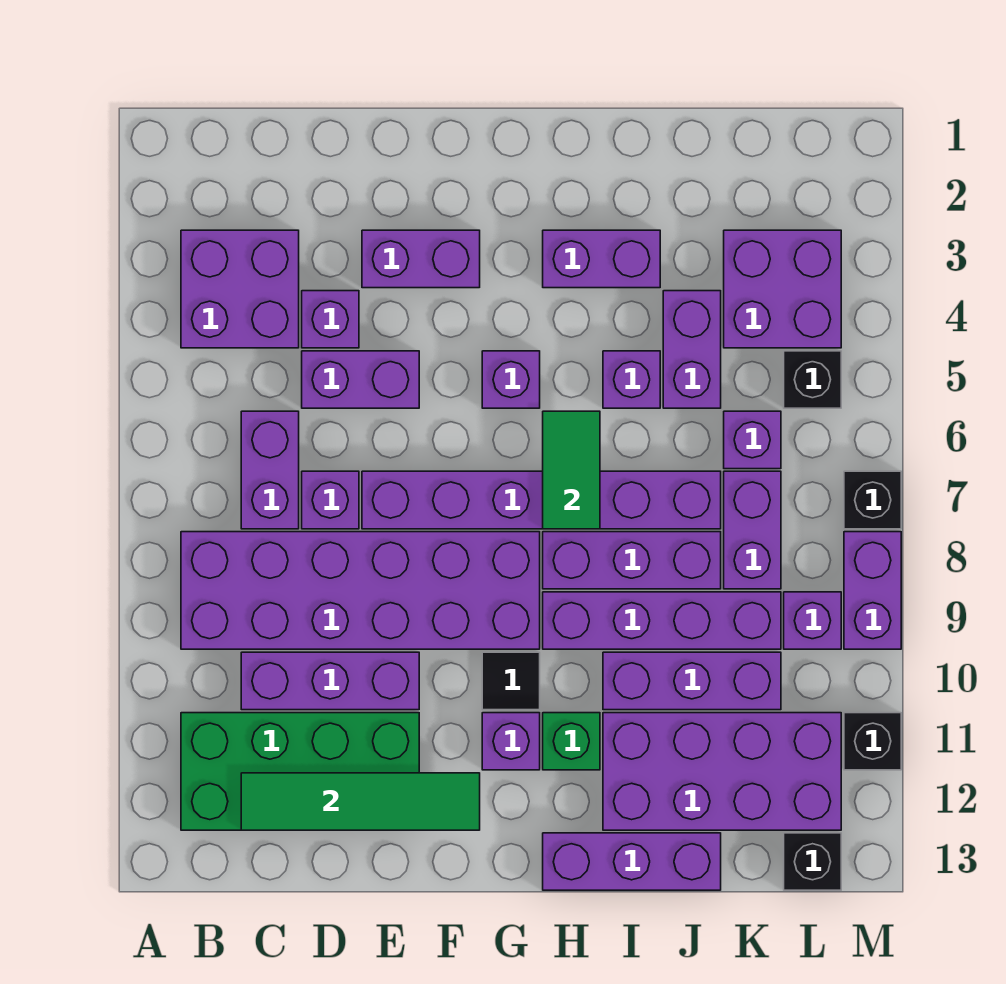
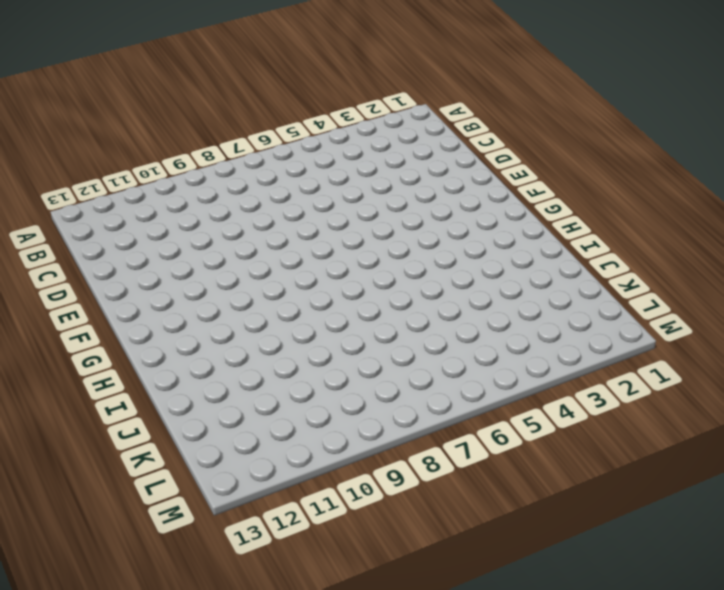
none -> purple 2x2 brick [181,230,299,348]
none -> purple 2x6 brick [181,532,540,649]
none -> green 2x4 brick [181,713,419,830]
none -> purple 1x2 brick [241,411,299,529]

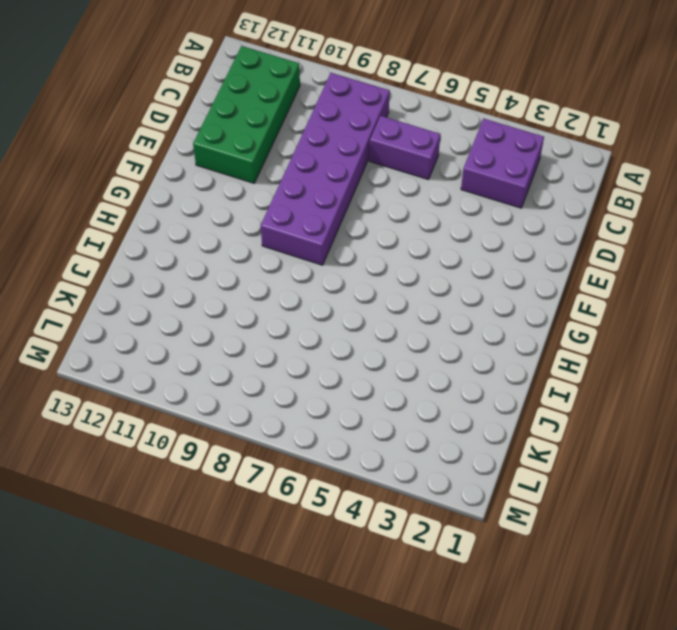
none -> purple 1x3 brick [241,652,419,710]
none -> purple 1x1 brick [302,291,359,348]
none -> purple 1x2 brick [302,351,419,408]
none -> purple 1x1 brick [302,471,359,529]

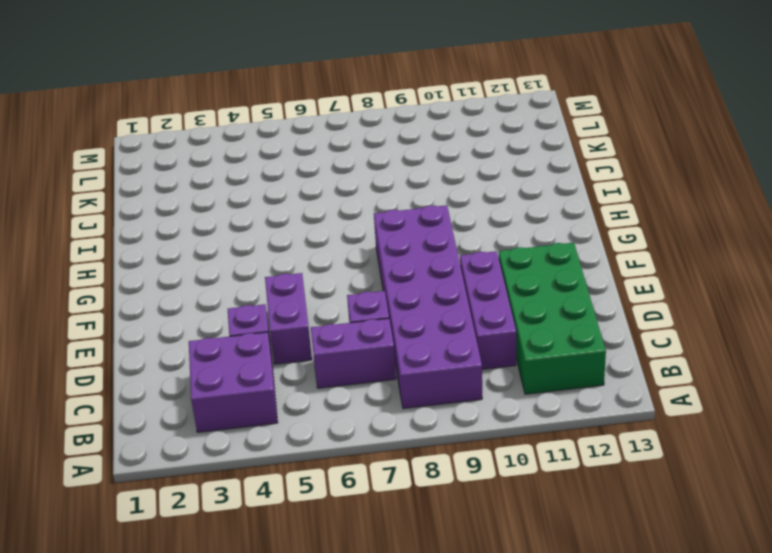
none -> purple 1x2 brick [362,230,480,288]
none -> purple 1x6 brick [362,471,721,529]
none -> purple 1x1 brick [482,351,540,408]
none -> black 1x1 tile [482,652,540,710]

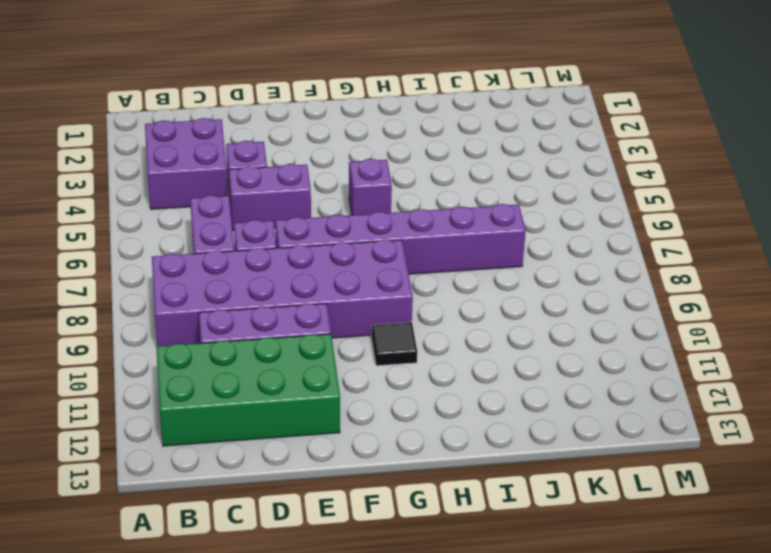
none -> purple 1x2 brick [362,230,480,288]
none -> purple 1x1 brick [482,713,540,770]
none -> purple 1x2 brick [543,230,660,288]
none -> purple 1x3 brick [543,532,721,589]

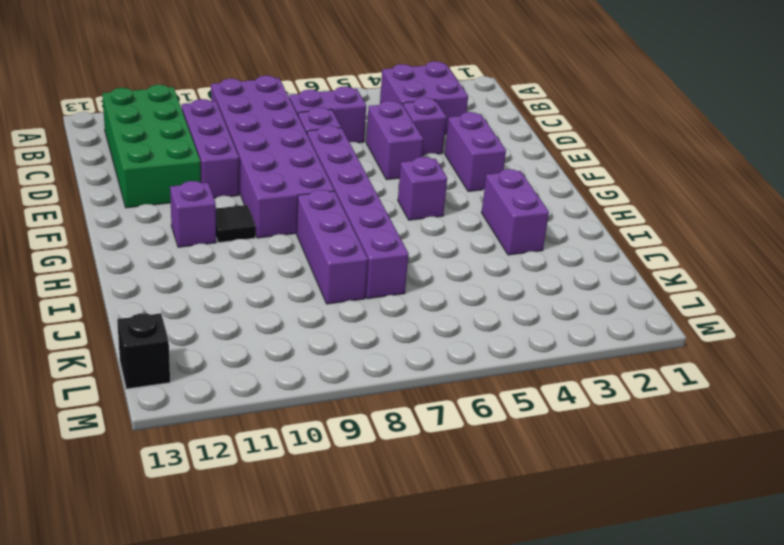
none -> purple 1x4 brick [543,592,781,649]
none -> green 1x1 brick [543,713,600,770]
none -> purple 1x3 brick [543,833,721,890]
none -> purple 1x1 brick [603,351,660,408]

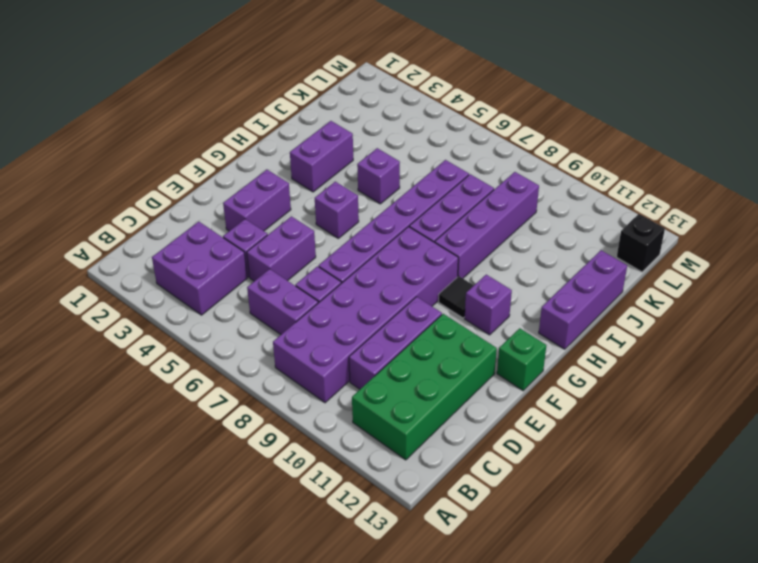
green 1x1 brick [497,328,546,391] -> green 1x1 brick moved to [543,713,600,770]
none -> purple 1x3 brick [603,652,781,710]
none -> purple 2x4 brick [603,713,841,830]
none -> purple 1x2 brick [663,291,721,408]
none -> purple 2x2 brick [724,230,841,348]

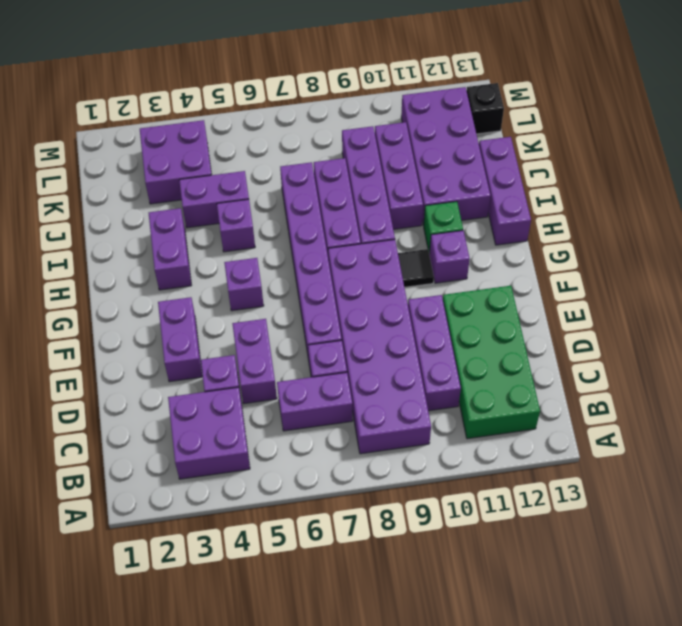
none -> purple 1x1 brick [724,411,781,469]
none -> purple 1x2 brick [724,471,781,589]
none -> black 1x1 brick [784,351,841,408]
none -> purple 1x1 brick [784,592,841,649]

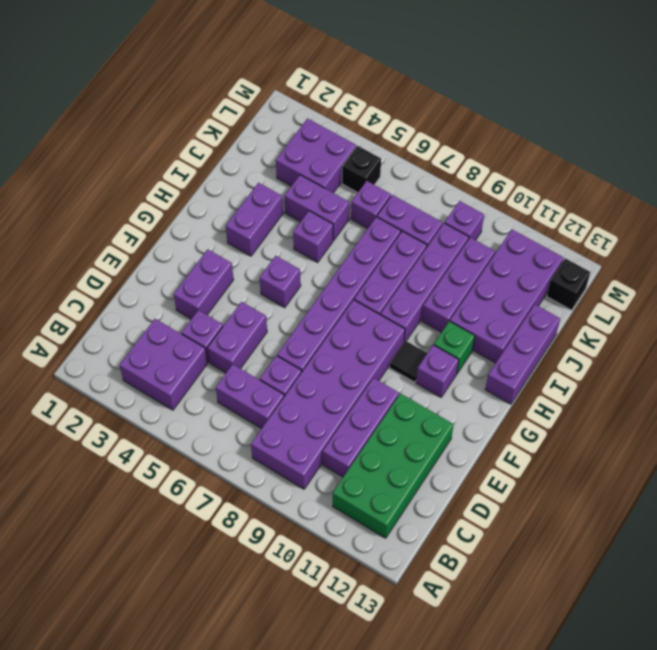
none -> black 1x1 brick [844,471,901,529]
none -> purple 1x2 brick [844,532,901,649]
none -> black 1x1 brick [844,713,901,770]
none -> green 1x4 tile [241,773,480,830]

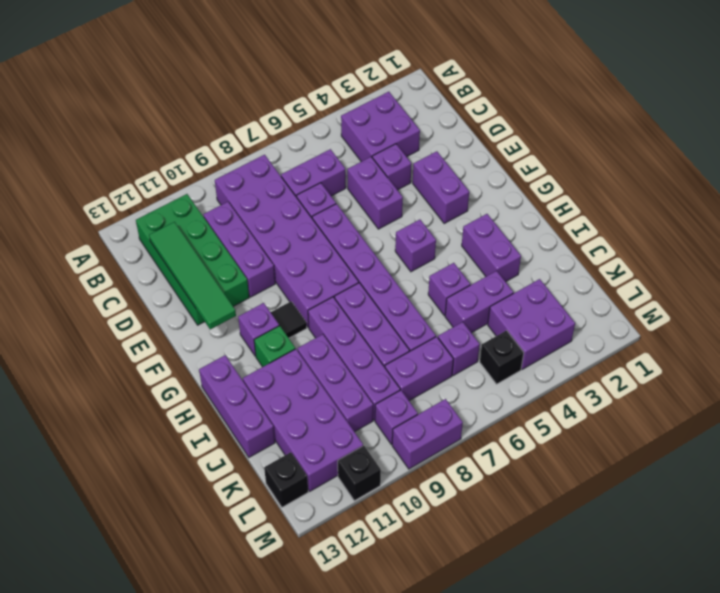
none -> black 1x1 brick [844,471,901,529]
none -> green 1x2 tile [543,411,600,529]

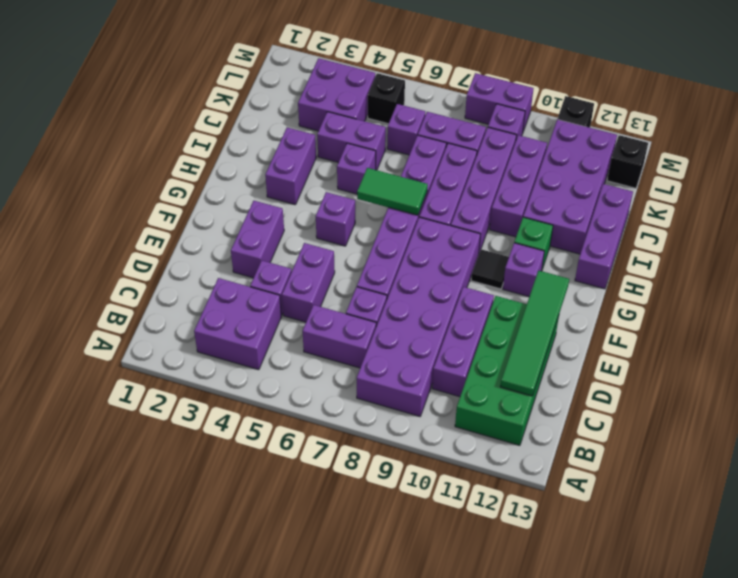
none -> black 1x1 brick [844,471,901,529]

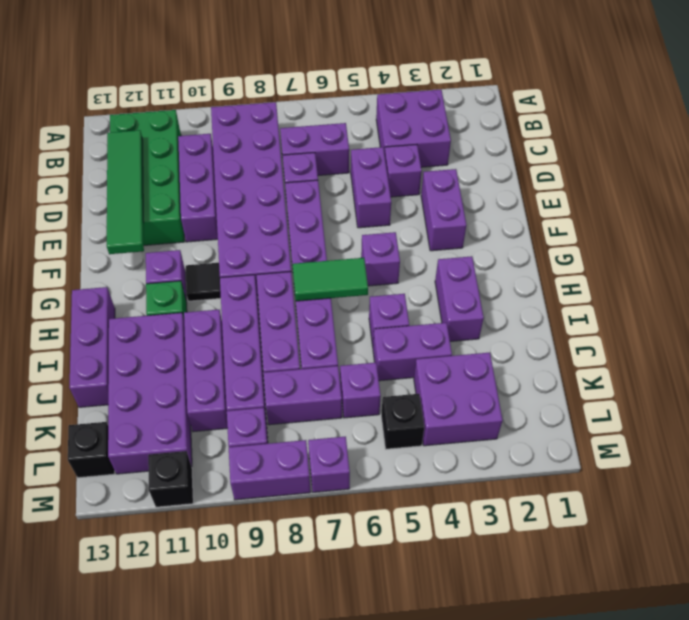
purple 1x1 brick [308,437,350,492] -> black 1x1 brick [844,471,901,529]

